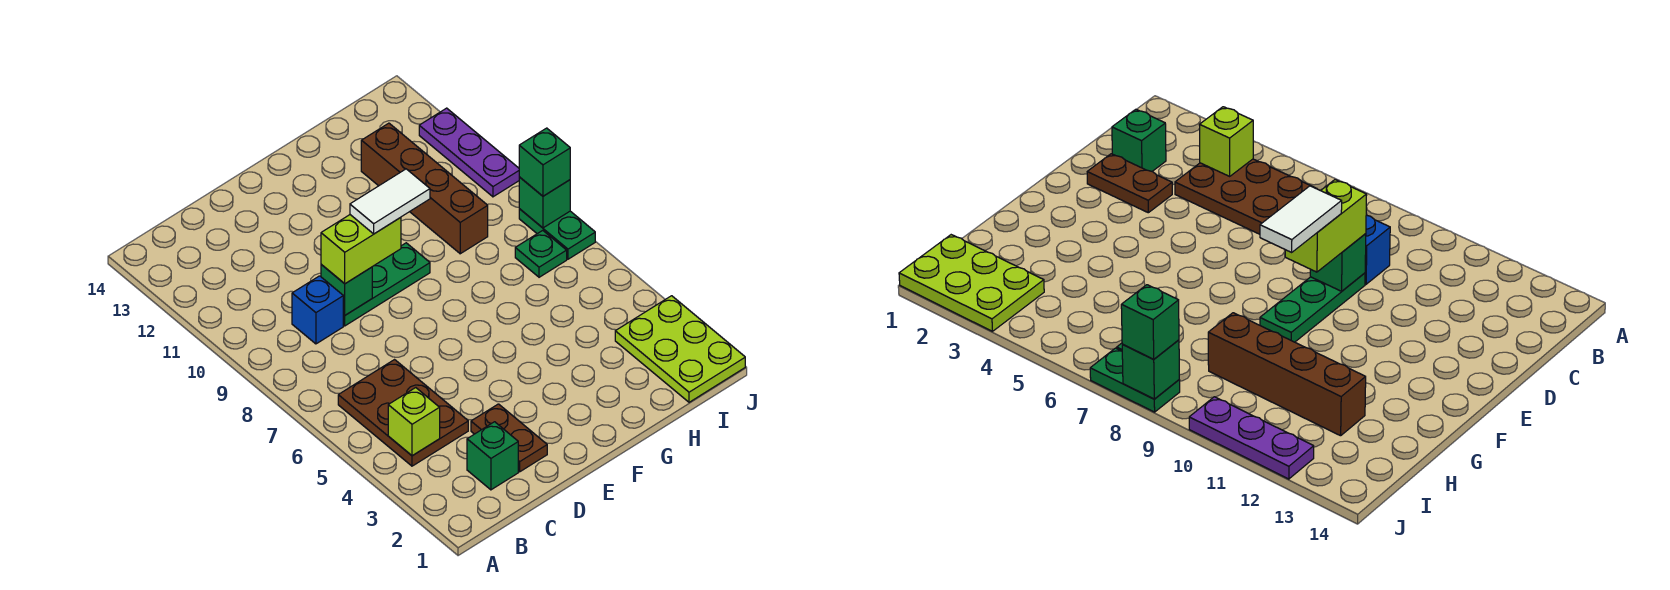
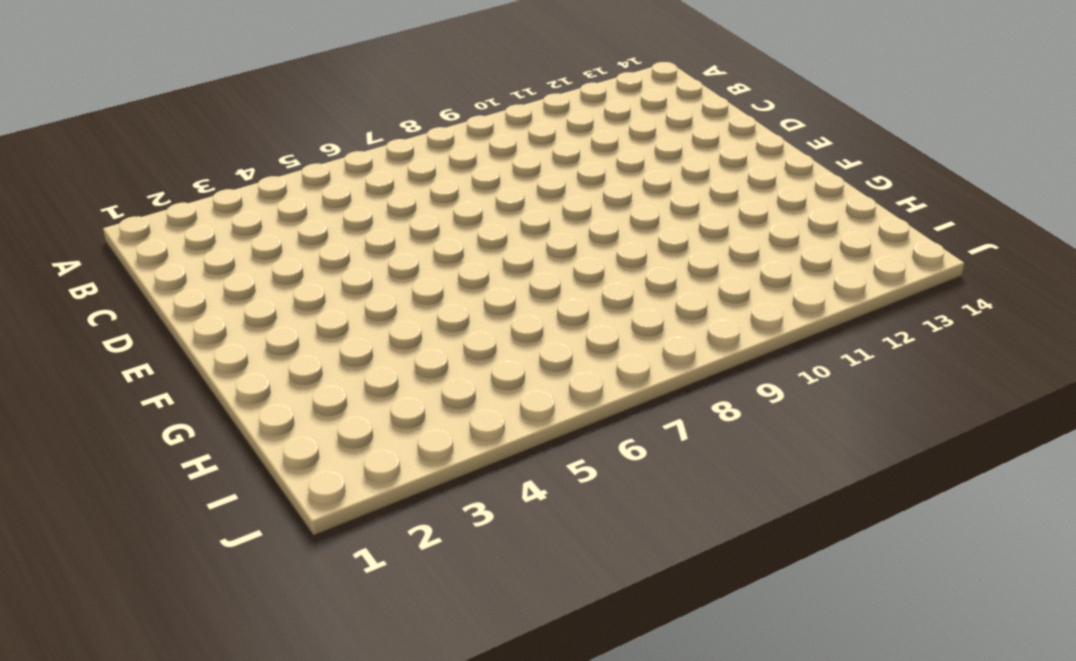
none -> brown 2x3 plate [338,360,468,466]
none -> green 1x1 brick [467,422,518,490]
none -> blue 1x1 brick [292,276,343,344]

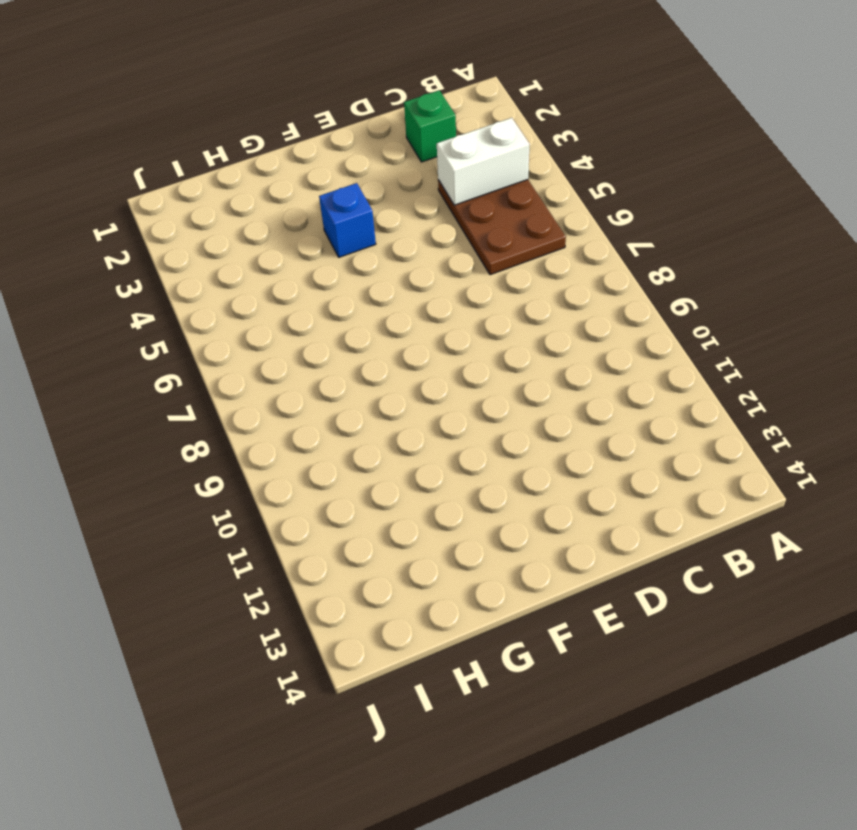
white 1x2 brick [437,118,530,205] -> lime 1x1 brick [388,388,440,456]
blue 1x1 brick [319,183,376,257] -> blue 1x1 brick moved to [292,276,343,344]
none -> brown 1x2 plate [471,404,547,472]
none -> green 1x3 plate [343,243,430,326]
none -> brown 1x4 brick [361,123,488,254]

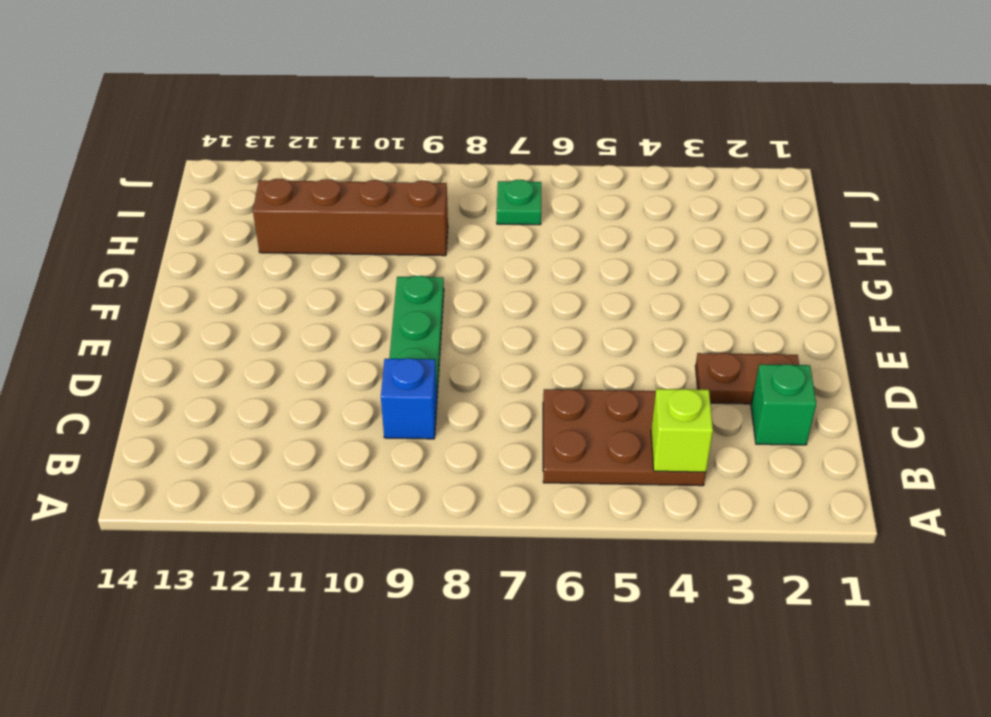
none -> lime 2x3 plate [615,296,745,402]
none -> green 1x2 plate [519,209,595,259]
none -> purple 1x3 plate [419,108,519,197]

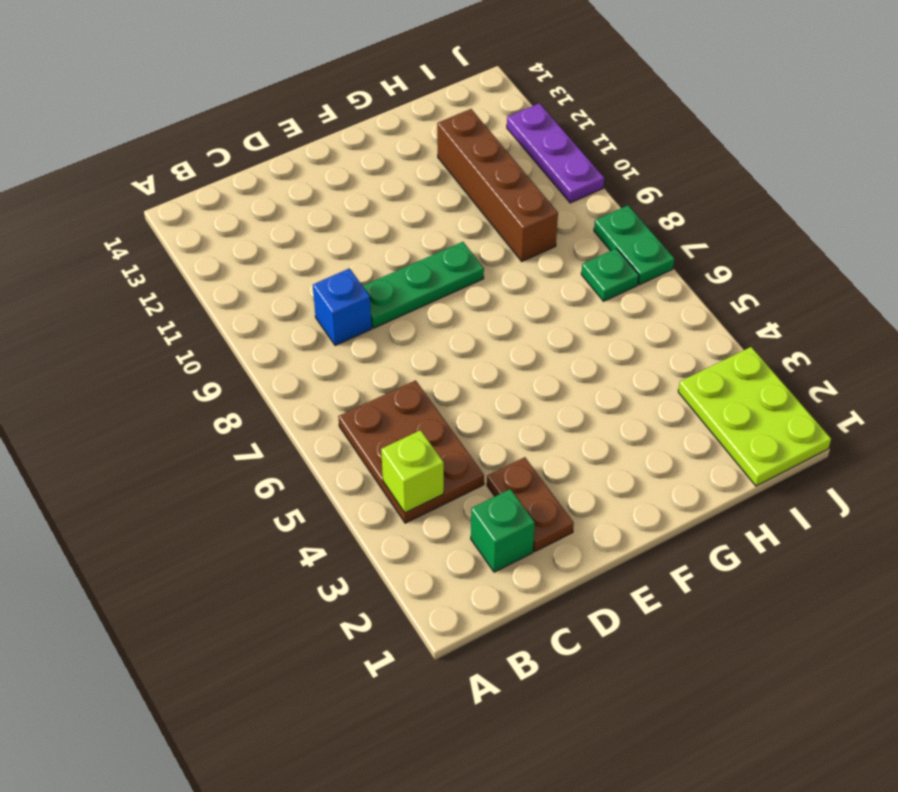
none -> green 1x1 brick [321,265,372,315]
none -> green 1x1 brick [519,177,570,228]
none -> lime 1x2 brick [321,215,401,284]

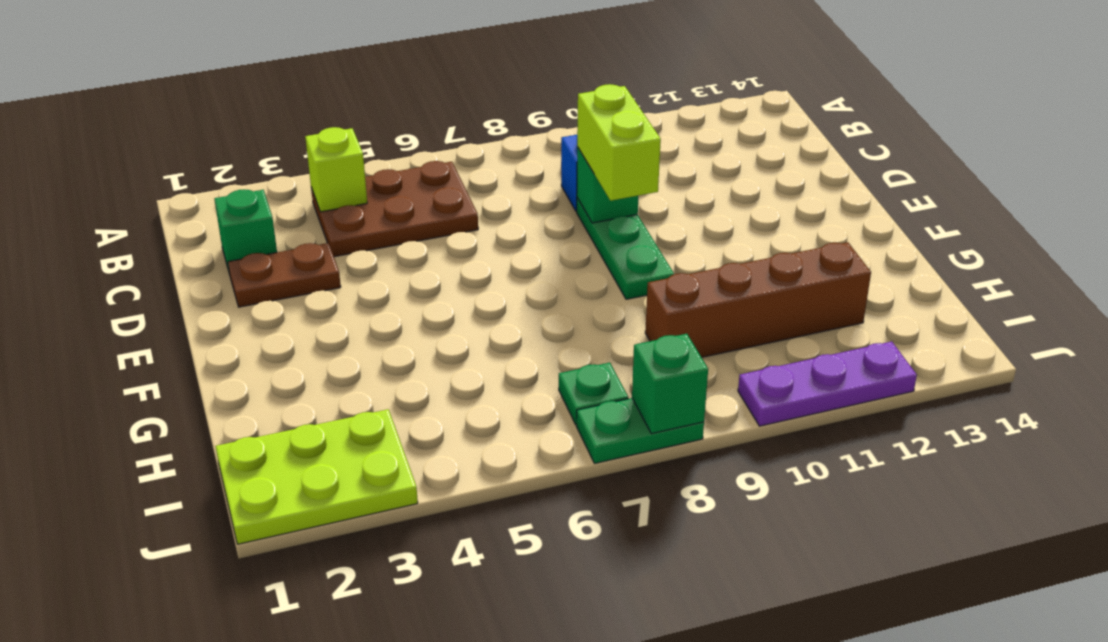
none -> green 1x1 brick [519,128,570,196]
none -> white 1x2 tile [350,169,430,234]

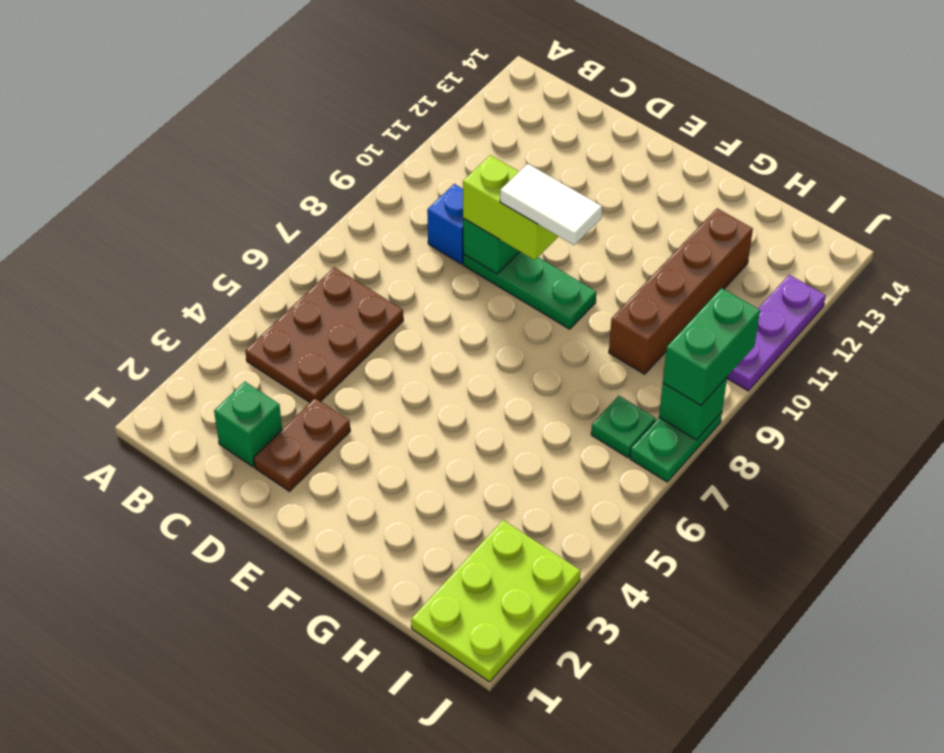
green 1x2 brick [663,288,760,405] -> green 1x1 brick [519,128,570,196]
none -> lime 1x1 brick [388,388,440,456]

